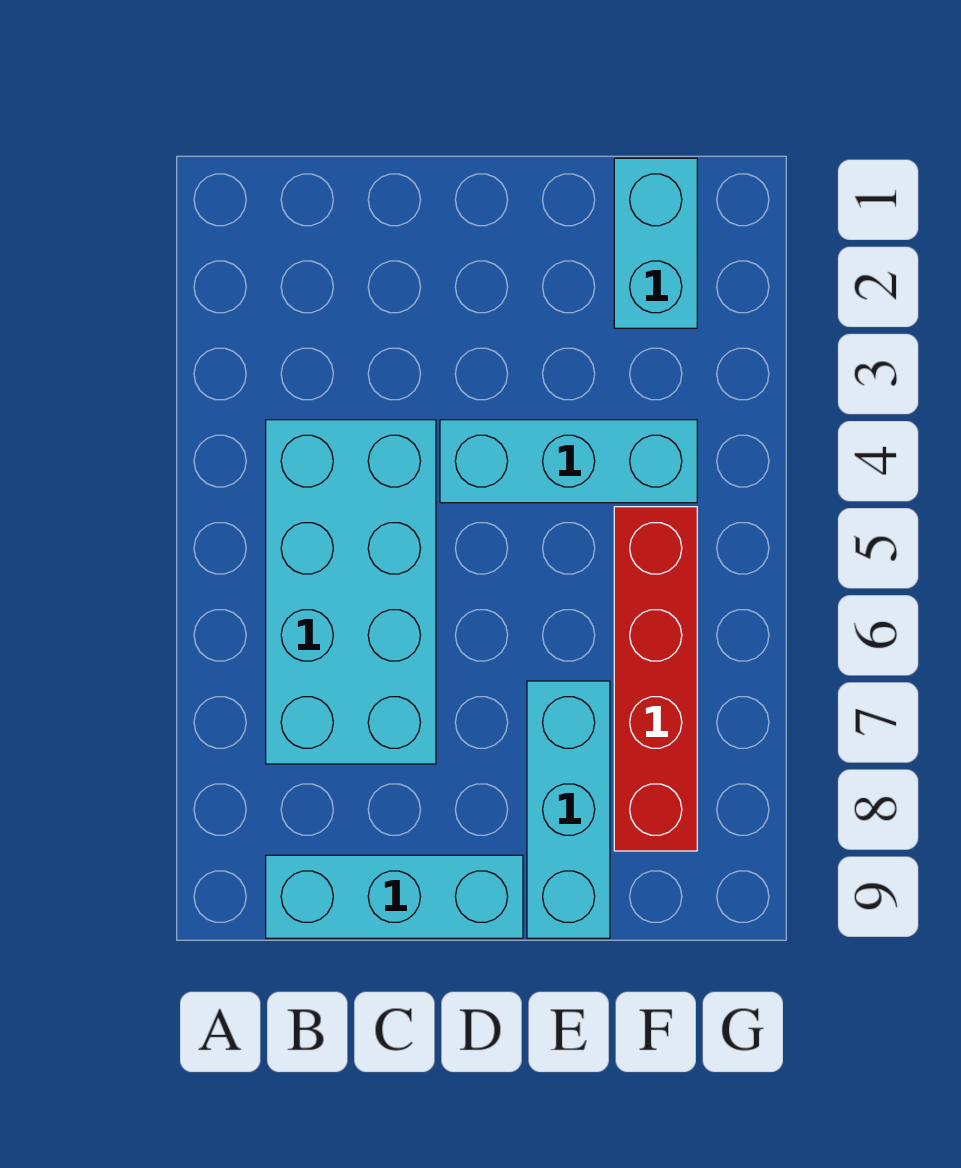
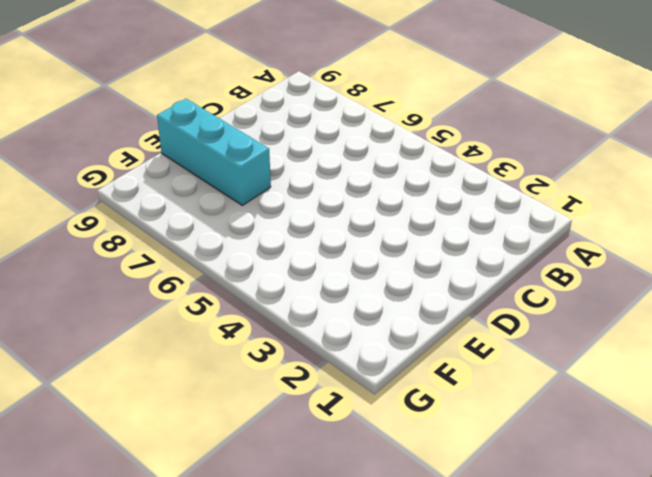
none -> cyan 2x4 brick [266,420,436,764]
none -> cyan 1x3 brick [266,855,523,938]

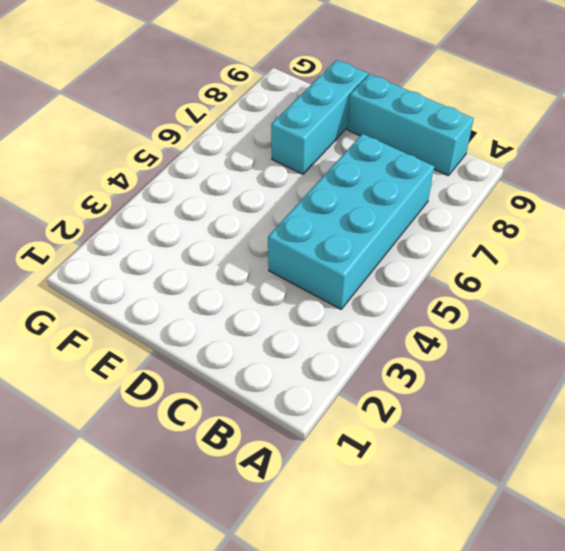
none -> cyan 1x3 brick [440,420,697,503]
none -> cyan 1x2 brick [614,158,697,328]

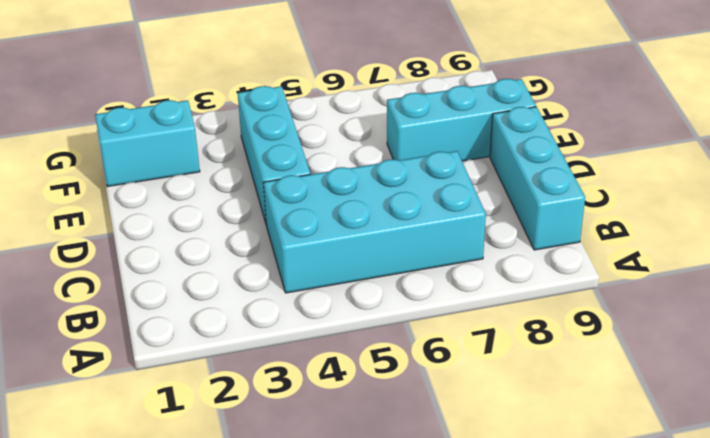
none -> red 1x4 brick [614,507,697,851]

